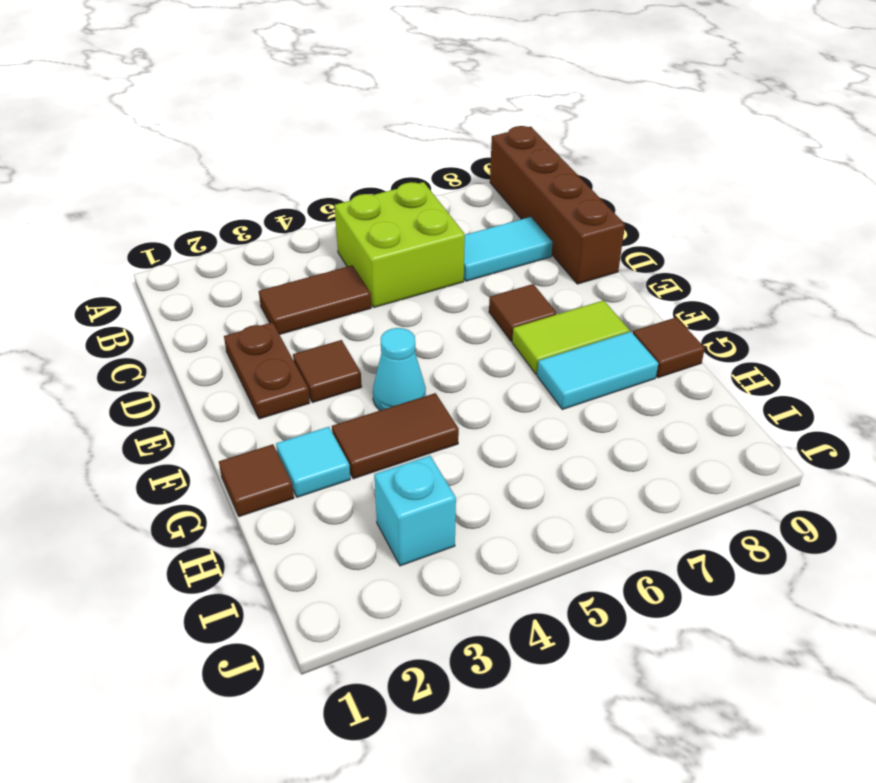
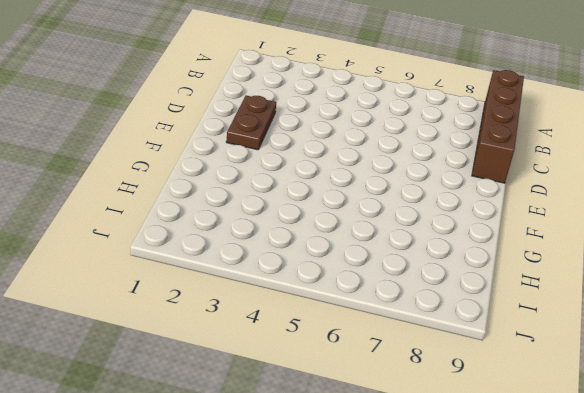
none -> lime 2x2 brick [335,182,465,307]
none -> brown 1x2 tile [259,265,371,335]
none -> cyan 1x2 tile [464,217,553,281]

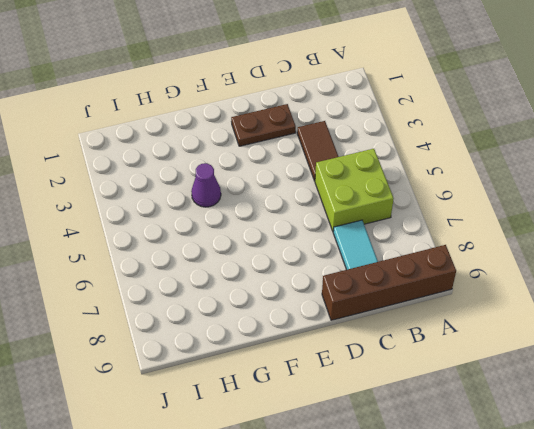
purple 1x1 cone [191,163,221,207] -> brown 1x2 tile [332,393,459,479]
none -> brown 1x1 tile [293,340,362,403]
none -> brown 1x1 tile [489,284,557,342]
none -> cyan 1x1 cone [373,328,426,410]

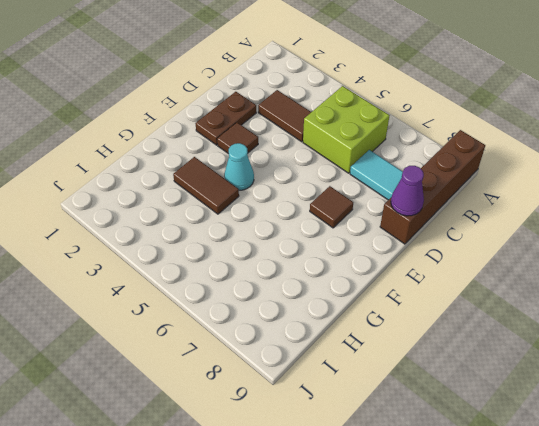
purple 1x1 cone [391,166,424,216] -> none
none -> lime 1x2 tile [512,300,630,374]
none -> brown 1x1 tile [219,444,294,517]
none -> cyan 1x1 tile [276,427,350,497]

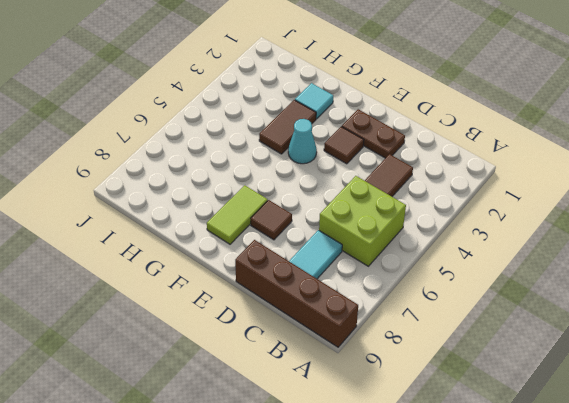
none -> brown 1x1 tile [219,444,294,517]
none -> cyan 1x2 tile [537,332,658,409]
none -> brown 1x1 tile [633,317,705,378]

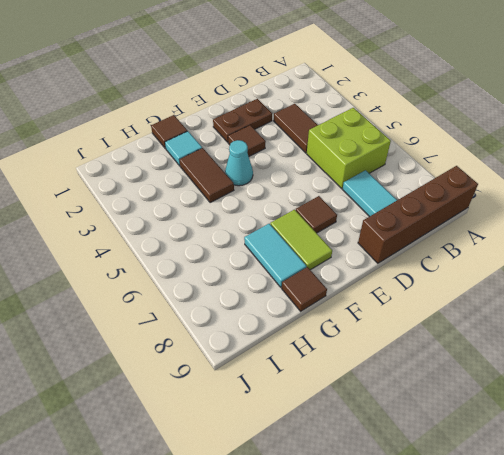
none -> cyan 1x1 brick [374,456,456,566]

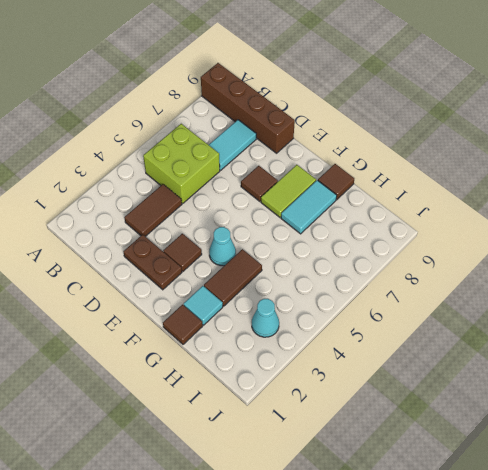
cyan 1x1 cone [252,299,279,337] -> cyan 1x1 brick [374,456,456,566]

